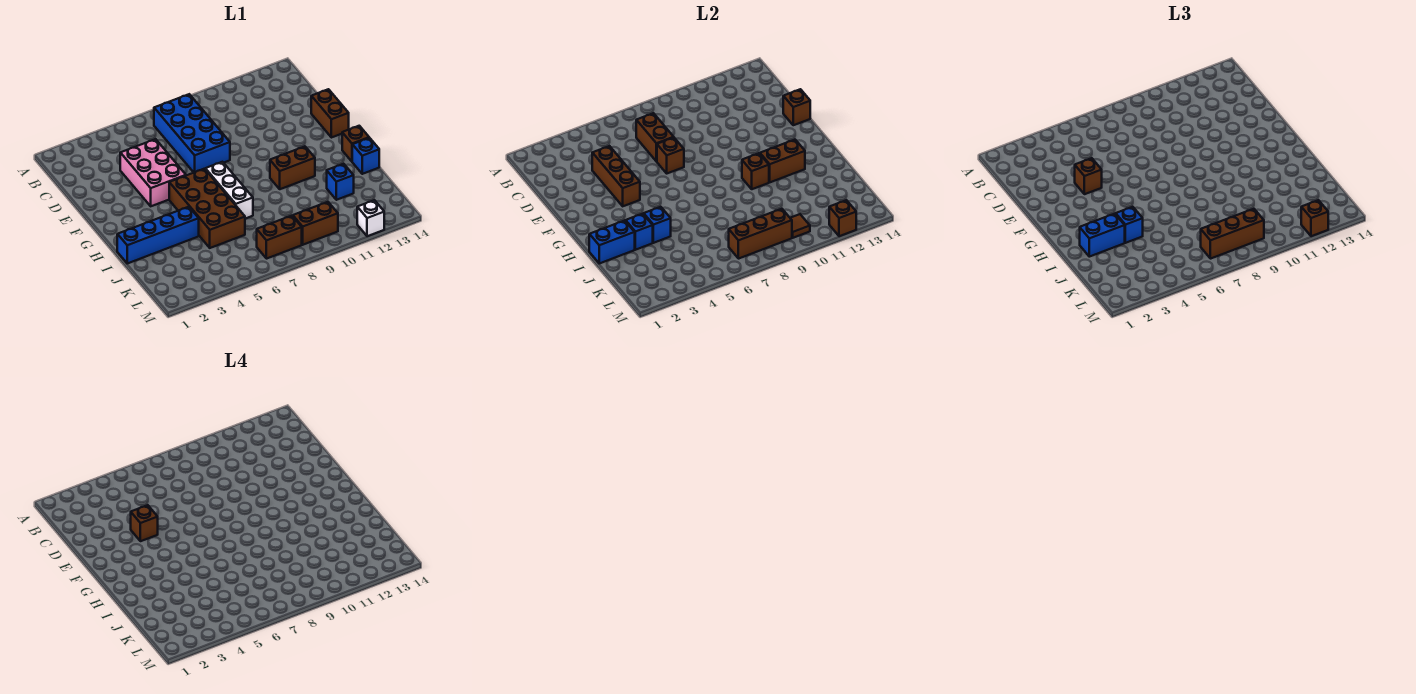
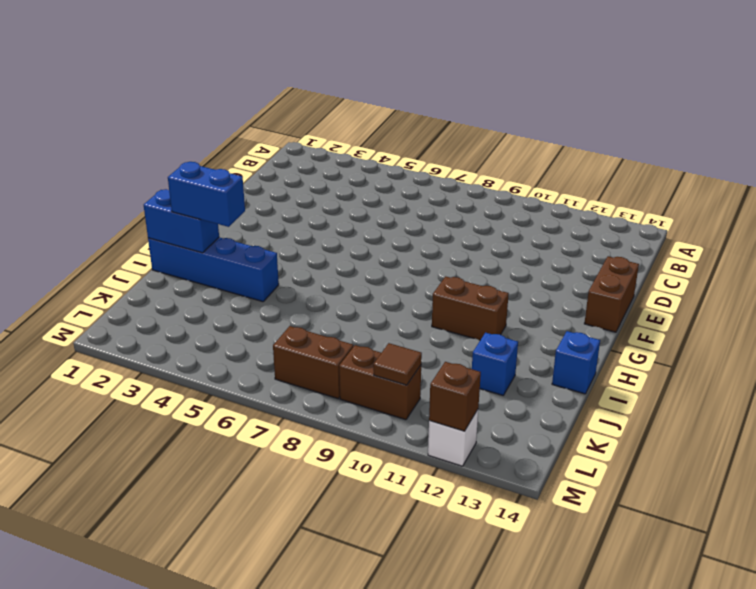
none -> blue 2x4 brick [154,94,230,172]
none -> pink 2x3 brick [120,139,186,206]
none -> brown 2x4 brick [169,169,245,248]
none -> white 1x3 brick [205,162,253,219]

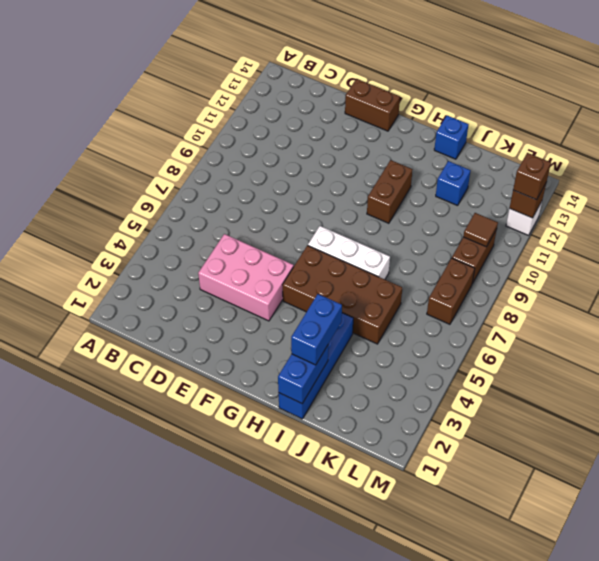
none -> blue 2x4 brick [154,94,230,172]
none -> brown 1x1 brick [342,126,369,161]
none -> brown 1x2 brick [636,113,674,161]
none -> brown 1x3 brick [592,146,640,206]

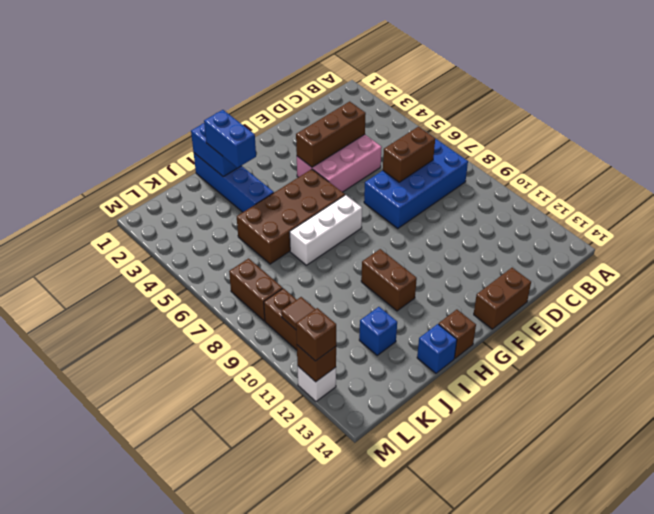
none -> brown 1x1 brick [657,138,684,173]
none -> brown 1x1 brick [783,89,810,125]
none -> brown 1x1 brick [742,153,769,189]
none -> brown 1x2 brick [760,140,805,182]

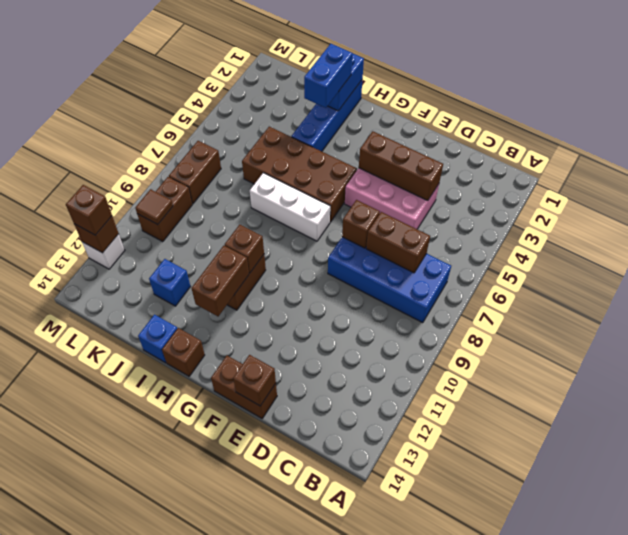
none -> blue 1x1 brick [626,214,653,250]
none -> blue 1x1 brick [644,207,671,243]
none -> brown 1x3 brick [729,209,792,259]
none -> brown 1x1 brick [1075,158,1102,194]

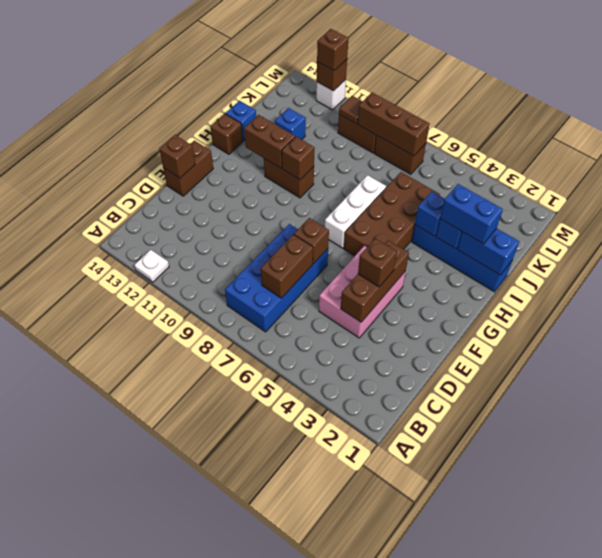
white 1x1 plate [134,250,169,282] -> none
none -> blue 1x1 brick [1116,207,1143,243]
none -> brown 1x3 brick [1201,209,1264,259]
none -> brown 1x1 brick [131,505,158,541]

